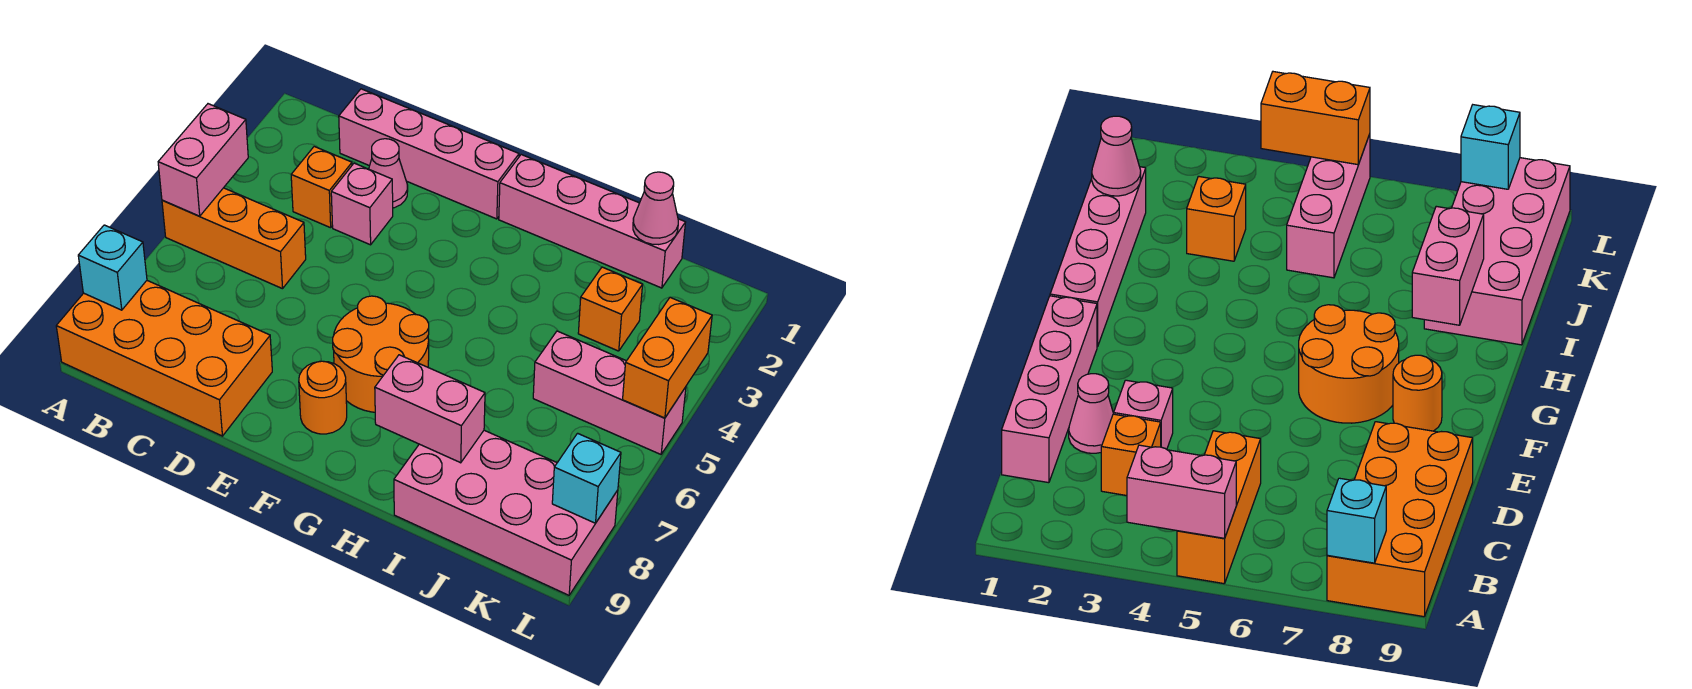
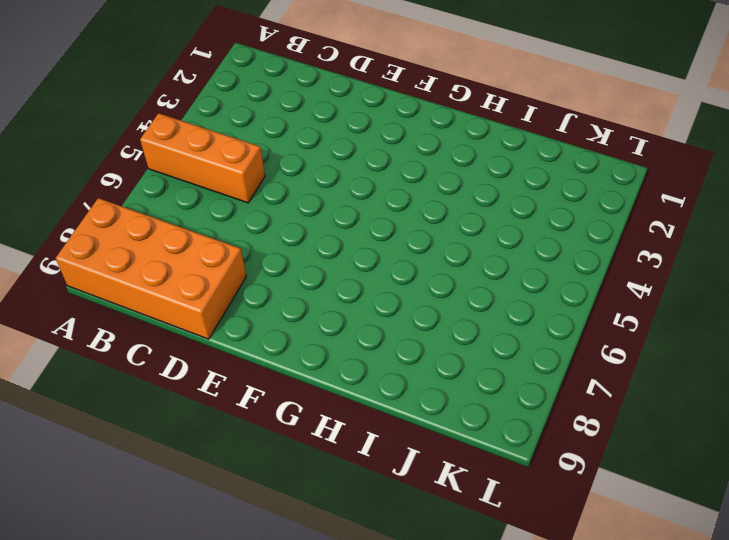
none -> pink 1x4 brick [339,89,519,219]
none -> orange 1x1 brick [291,147,352,228]
none -> pink 1x1 cone [369,139,408,208]

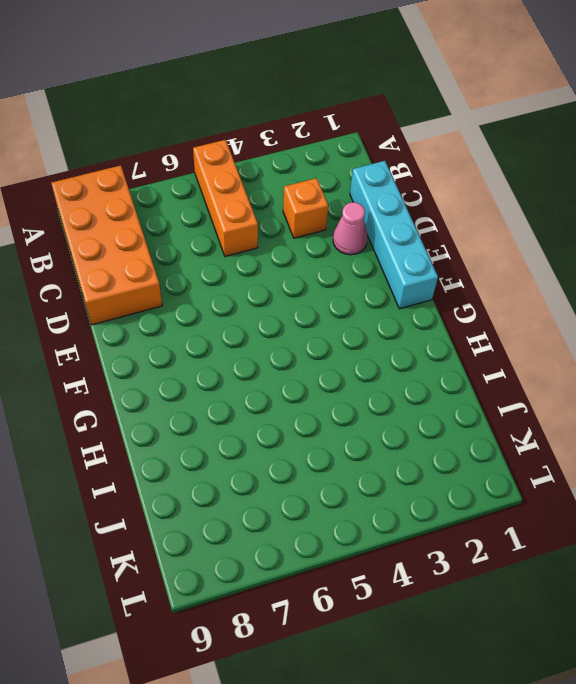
cyan 1x4 brick [350,161,438,309] -> pink 1x4 brick [339,89,519,219]
none -> pink 1x1 brick [331,163,393,245]
none -> orange 2x2 round brick [333,296,429,412]
none -> orange 1x1 round brick [299,361,347,434]

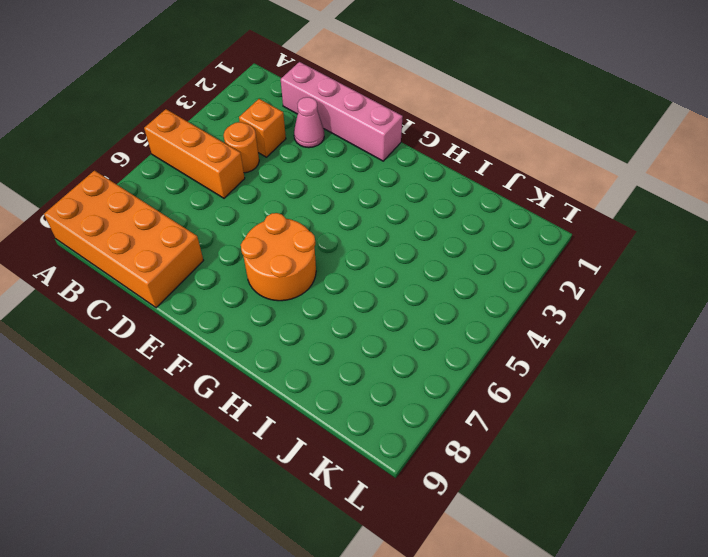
orange 1x1 round brick [224,122,259,173] -> orange 1x1 round brick moved to [299,361,347,434]
none -> pink 1x1 brick [331,163,393,245]
none -> pink 1x4 brick [499,155,686,288]
none -> pink 2x4 brick [394,430,618,595]

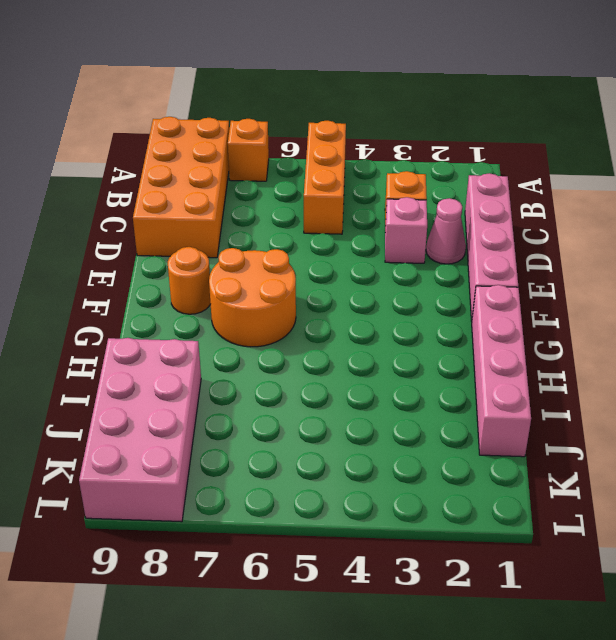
orange 1x1 brick [228,119,269,181] -> orange 1x1 brick moved to [578,267,643,351]
none -> pink 1x3 brick [533,331,686,454]
none -> pink 1x2 brick [158,104,248,216]
none -> cyan 1x1 brick [78,225,147,310]

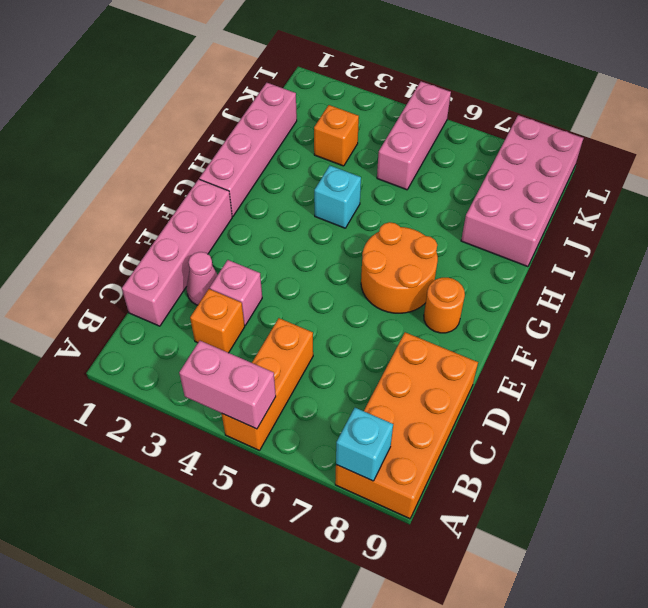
cyan 1x1 brick [314,166,361,228] -> cyan 1x1 brick moved to [552,433,621,523]
none -> pink 1x2 brick [375,355,485,463]
none -> pink 1x1 cone [633,172,678,245]
none -> orange 1x2 brick [623,297,712,418]

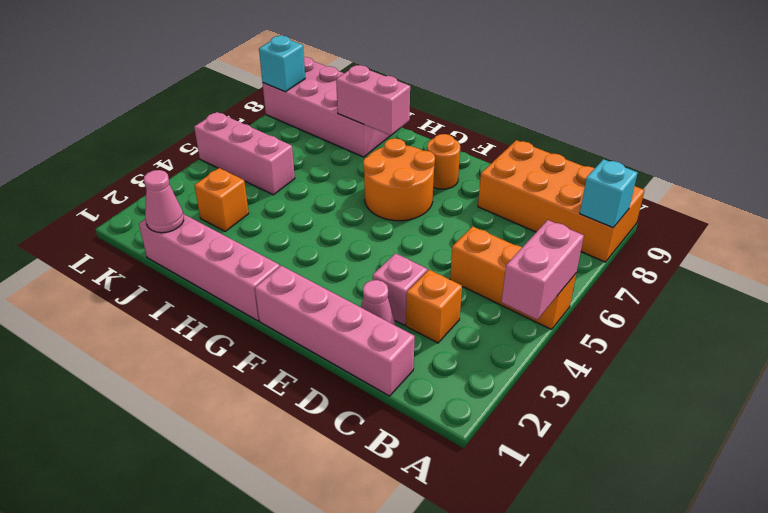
none -> orange 1x2 brick [623,297,712,418]

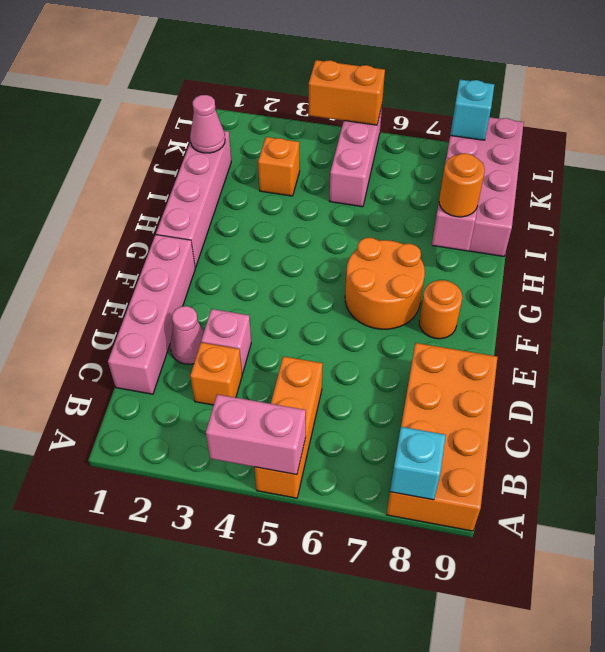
orange 1x1 round brick [439,153,485,217] -> none

